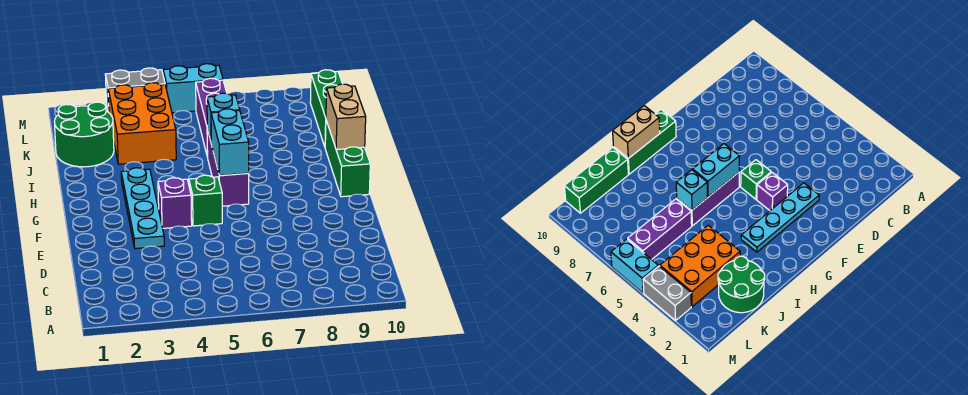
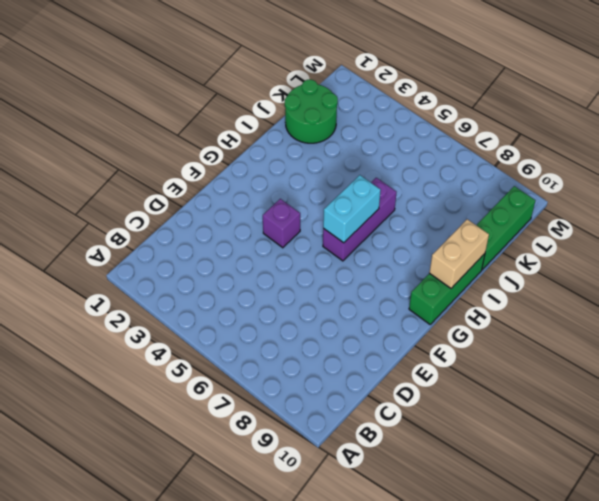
none -> cyan 1x4 plate [121,168,164,249]
none -> green 1x1 brick [189,175,222,226]
none -> orange 2x3 brick [108,83,176,164]

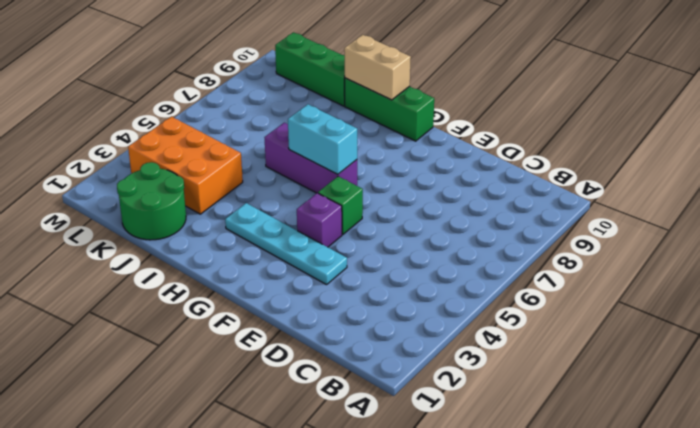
none -> purple 1x3 brick [196,78,227,157]
none -> grey 1x2 brick [105,68,165,112]
none -> cyan 1x2 brick [163,64,223,113]

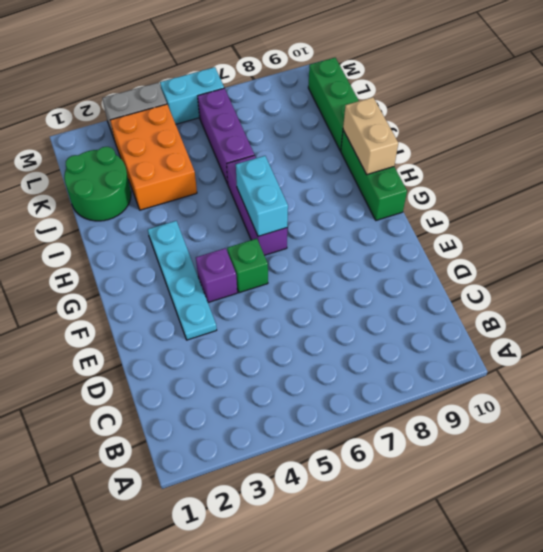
none -> cyan 1x1 brick [207,93,240,141]

